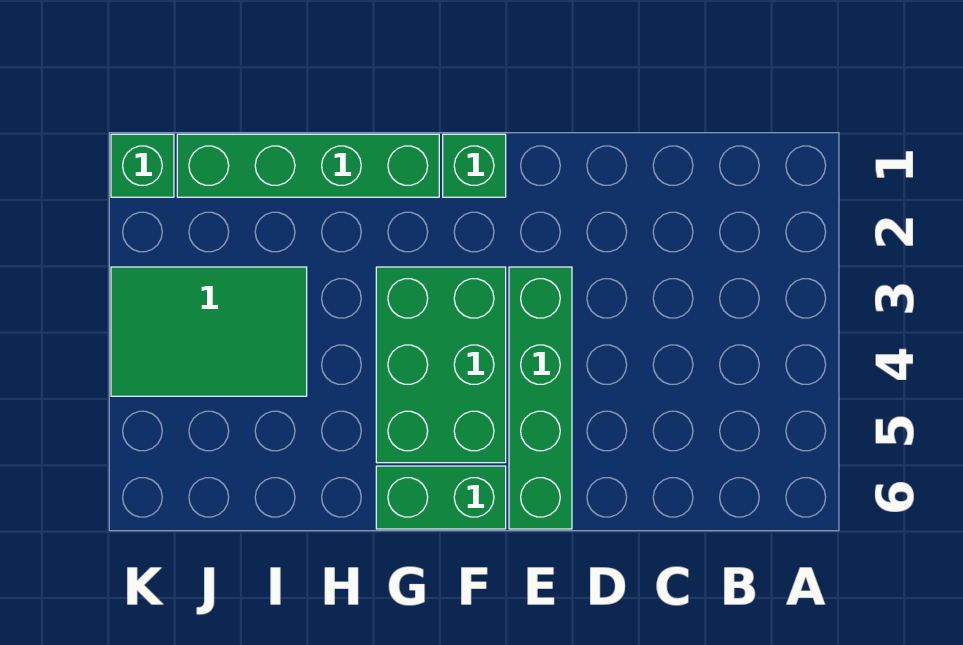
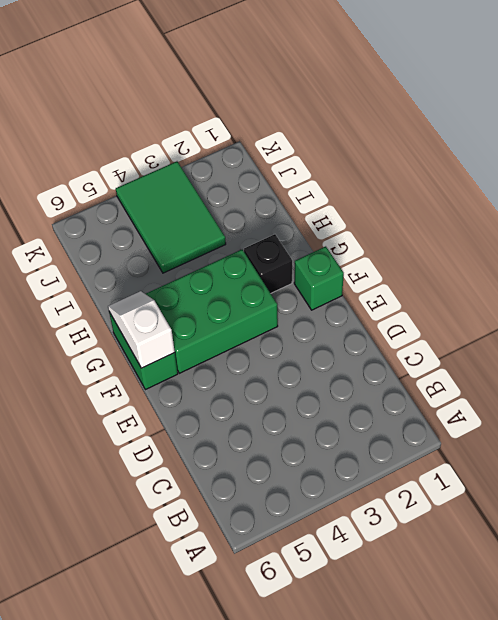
white 1x2 slope [108,291,175,368] -> none
black 1x1 brick [244,234,292,293] -> none
none -> green 1x4 brick [509,267,572,529]
none -> green 1x4 brick [177,134,439,197]

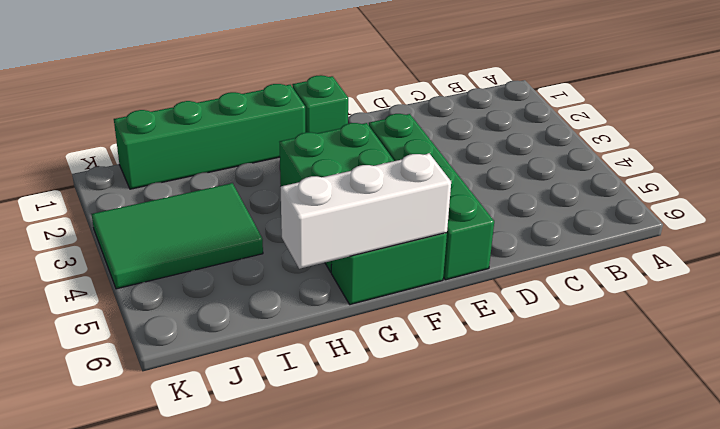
white 1x3 brick [281,153,451,269] -> none
none -> green 1x1 brick [111,134,174,197]

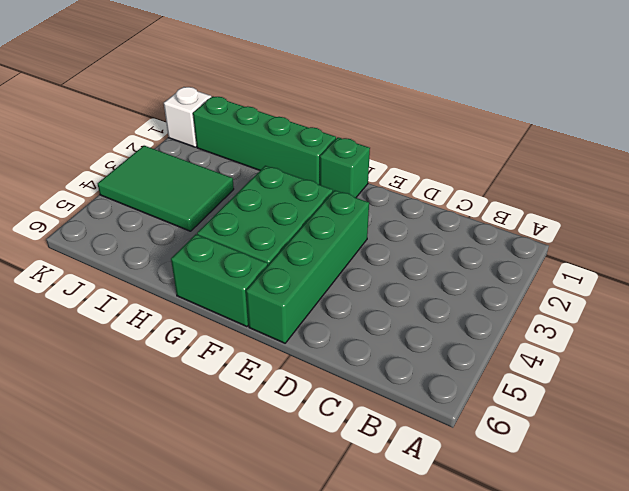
white 1x1 brick [164,87,211,147] -> green 1x1 brick [111,134,174,197]

